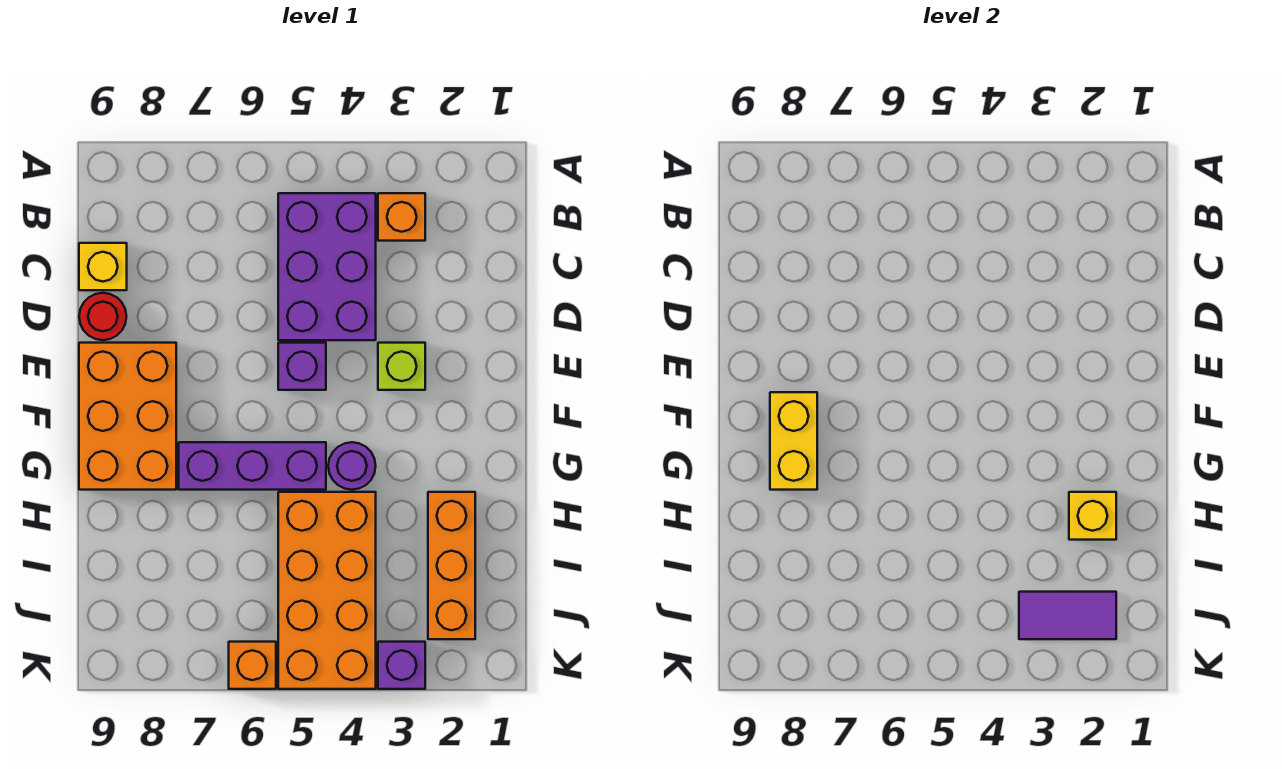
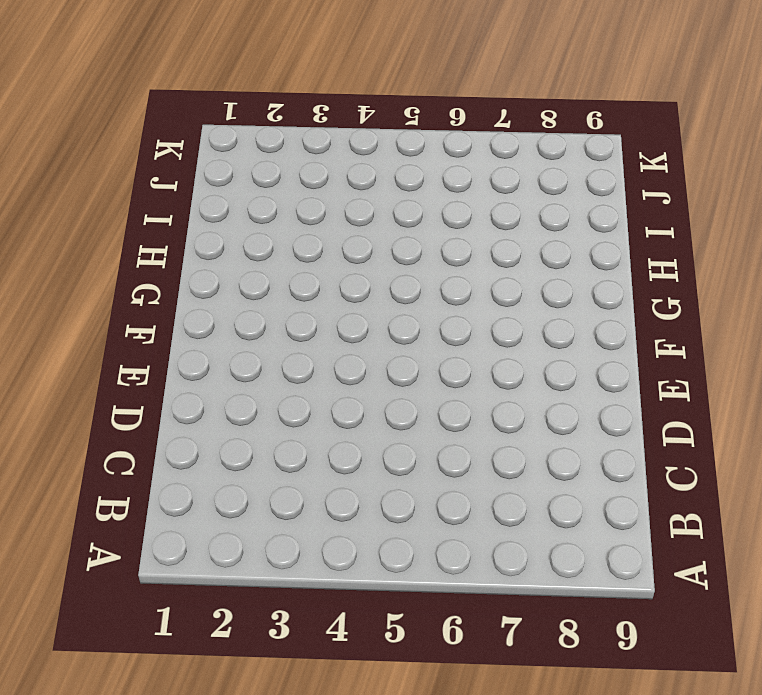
none -> orange 1x1 brick [378,193,425,241]
none -> purple 2x3 brick [278,193,376,340]
none -> yellow 1x1 brick [79,243,127,290]

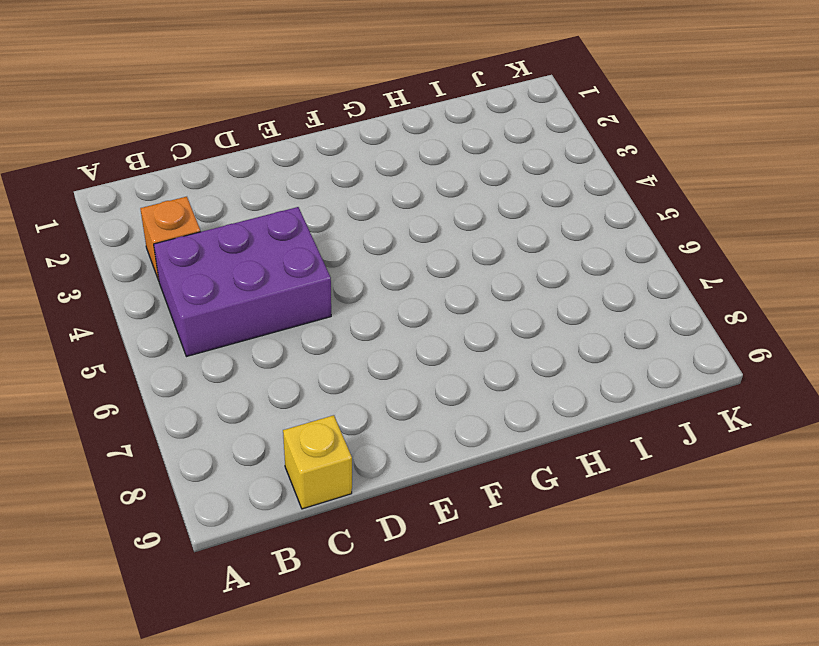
none -> red 1x1 round brick [79,293,127,340]
none -> lime 1x1 brick [378,343,425,390]
none -> purple 1x1 brick [278,343,326,390]

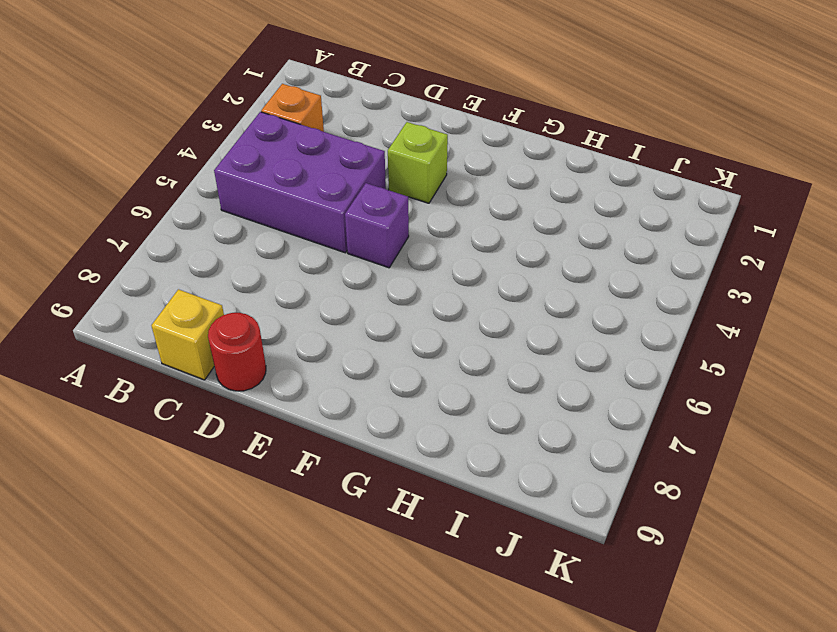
none -> orange 2x3 brick [79,343,176,490]
none -> purple 1x1 round brick [328,442,376,490]
none -> purple 1x3 brick [179,442,326,490]

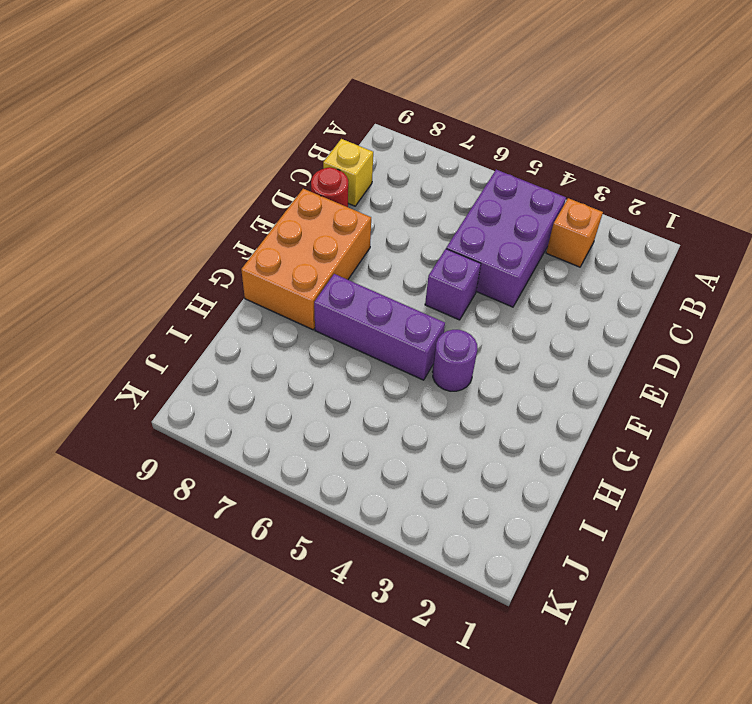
none -> lime 1x1 brick [378,343,425,390]
none -> orange 1x3 brick [428,492,475,639]
none -> orange 2x4 brick [278,492,376,689]

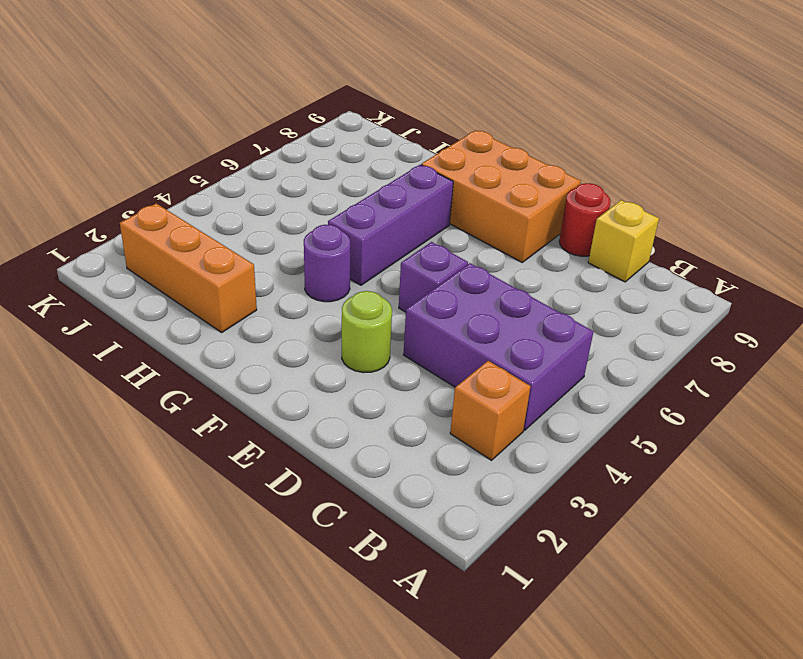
lime 1x1 round brick [342,291,392,373] -> lime 1x1 brick [378,343,425,390]
none -> orange 2x4 brick [278,492,376,689]
none -> purple 1x1 brick [378,642,425,689]
none -> orange 1x1 brick [229,642,276,689]

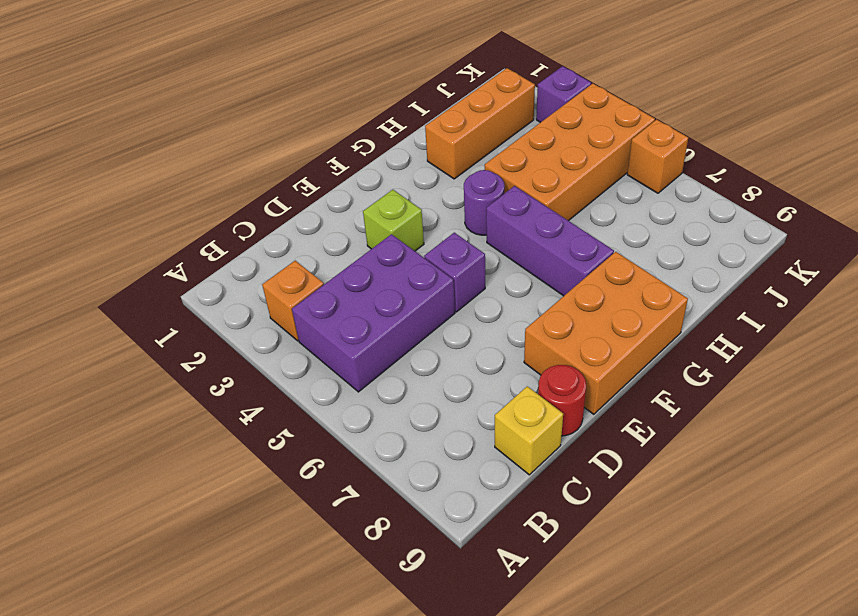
none -> yellow 1x2 brick [770,392,817,490]
none -> yellow 1x1 brick [1069,492,1116,540]
none -> purple 1x2 tile [1019,592,1116,639]

